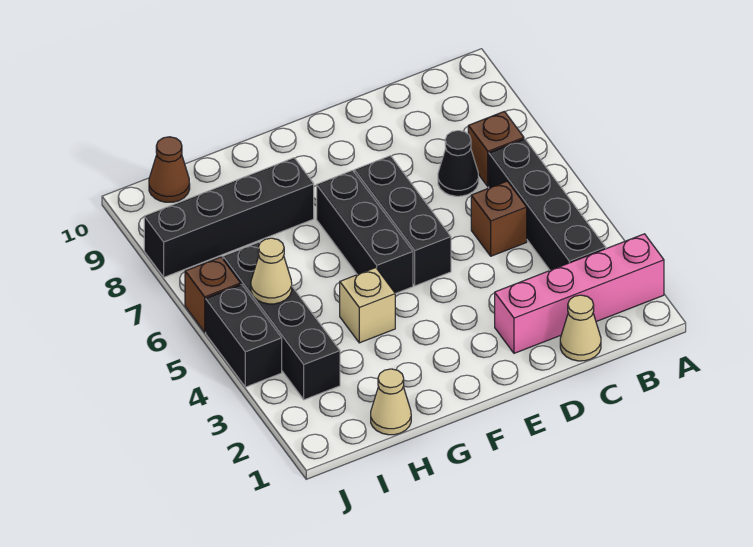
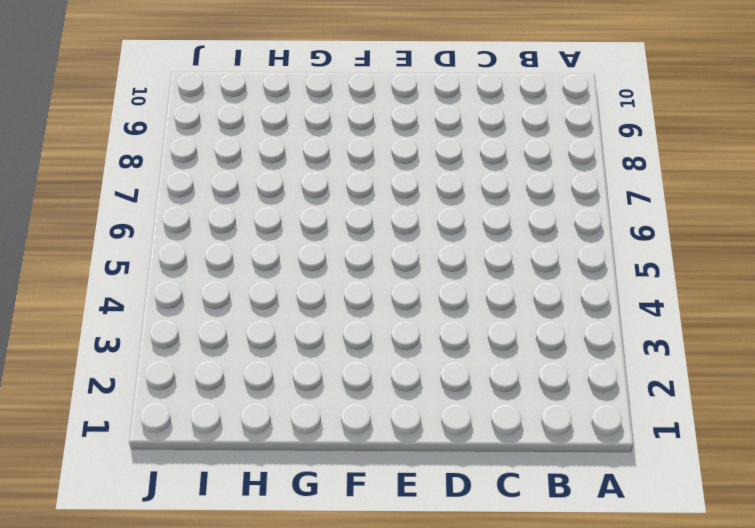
none -> pink 1x4 brick [495,234,664,353]
none -> black 1x4 brick [489,139,606,270]
none -> brown 1x1 brick [468,111,524,187]

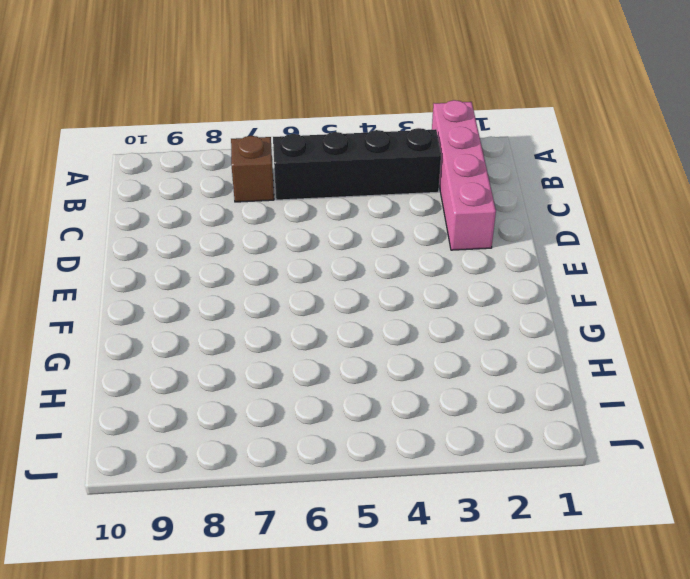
none -> tan 1x1 cone [560,295,601,361]
none -> brown 1x1 brick [471,181,527,256]
none -> black 1x1 cone [438,131,479,196]

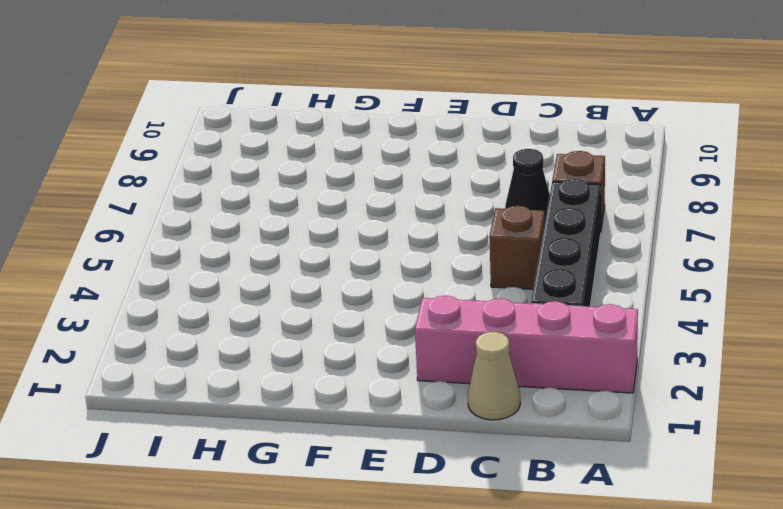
none -> black 1x3 brick [354,156,451,286]
none -> black 1x3 brick [317,171,413,294]
none -> tan 1x1 brick [340,268,395,343]

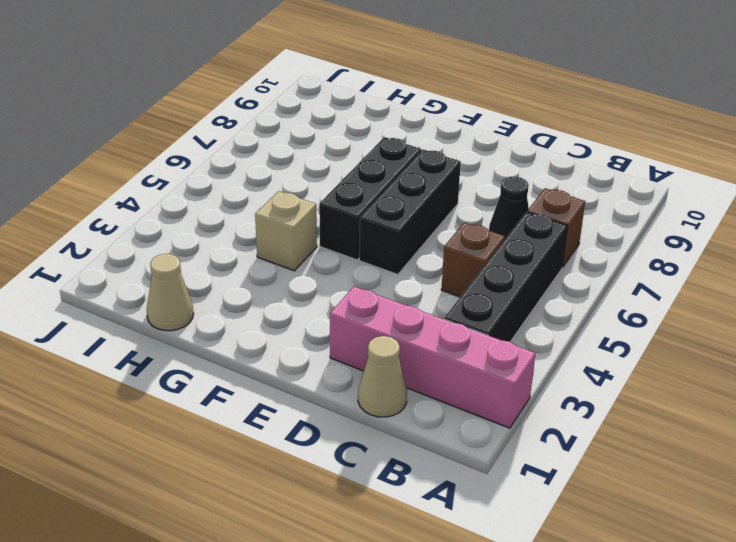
none -> black 1x4 brick [144,158,314,277]
none -> black 1x4 brick [223,242,340,400]
none -> brown 1x1 cone [149,137,190,202]

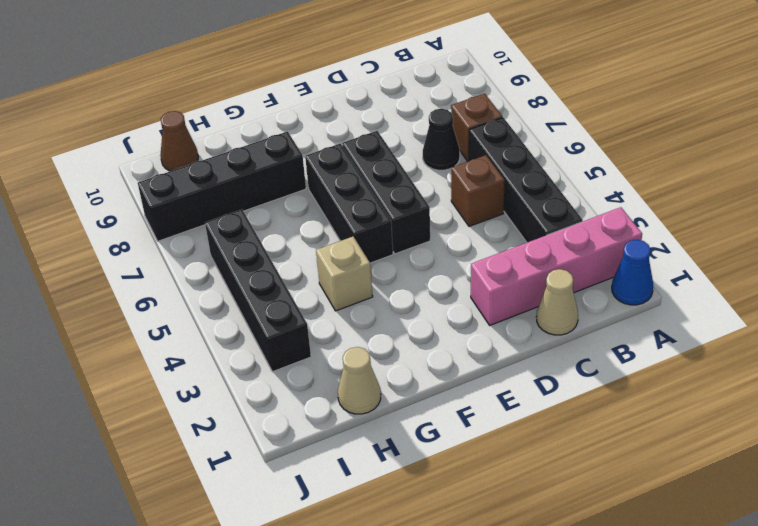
blue 1x1 cone [612,240,653,305] -> none
none -> black 1x2 brick [206,284,282,387]
none -> brown 1x1 brick [185,257,241,332]
none -> tan 1x1 cone [251,238,292,304]

